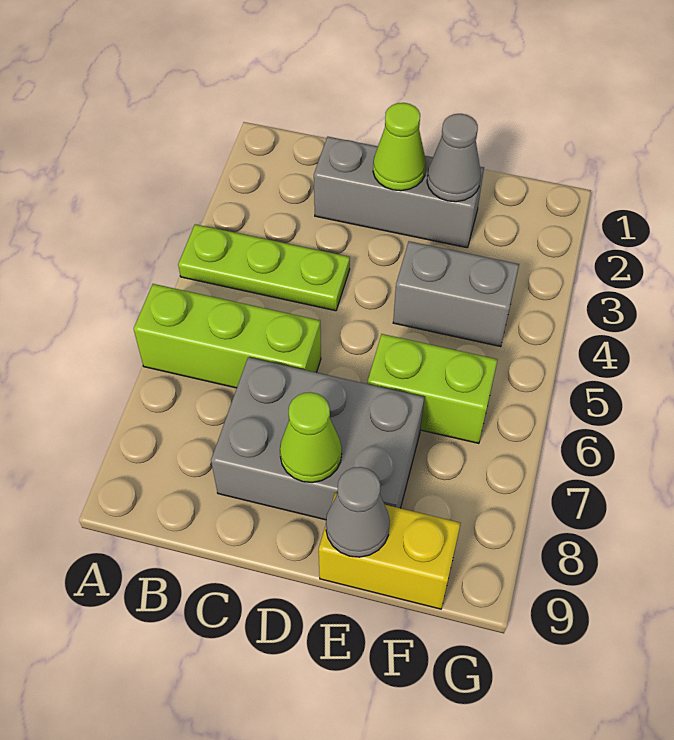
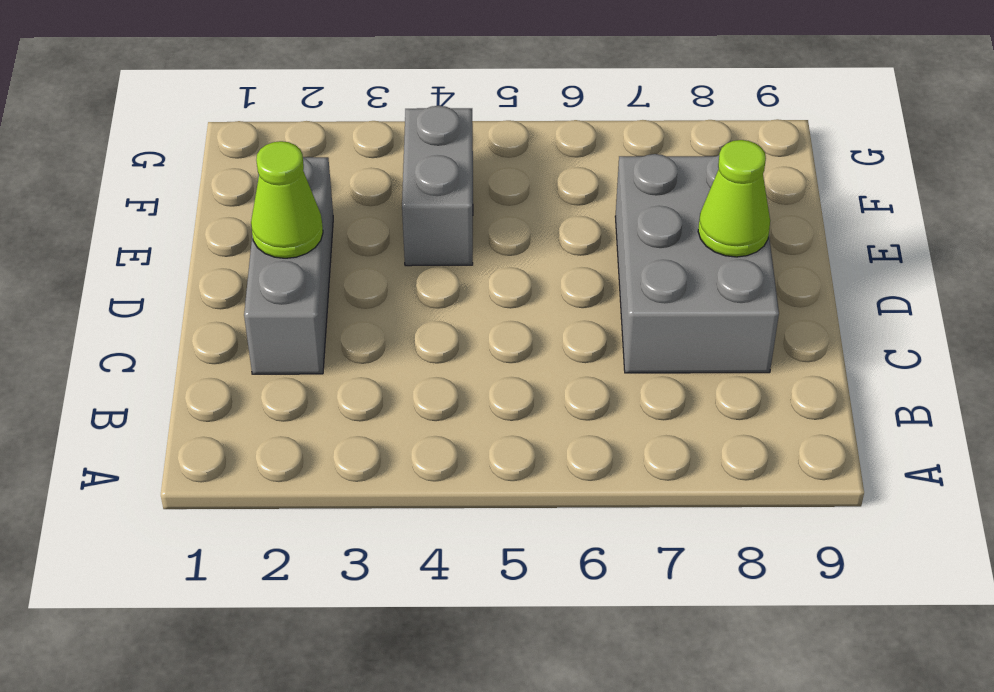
none -> lime 1x3 plate [178,224,350,311]
none -> lime 1x3 brick [134,284,321,388]

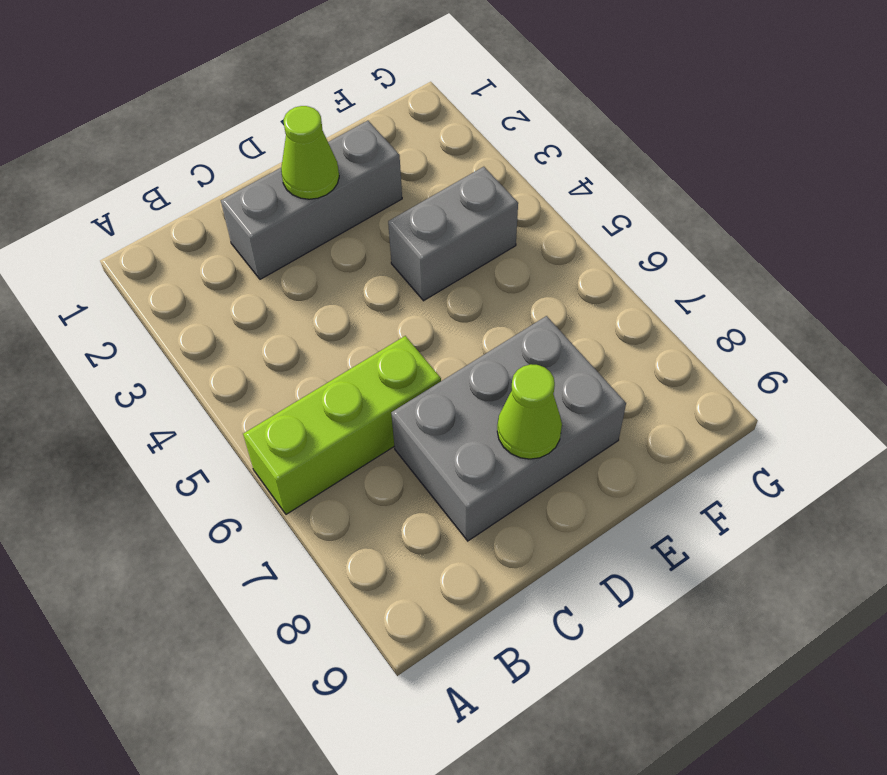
none -> lime 1x3 plate [178,224,350,311]
none -> lime 1x2 brick [367,334,498,443]

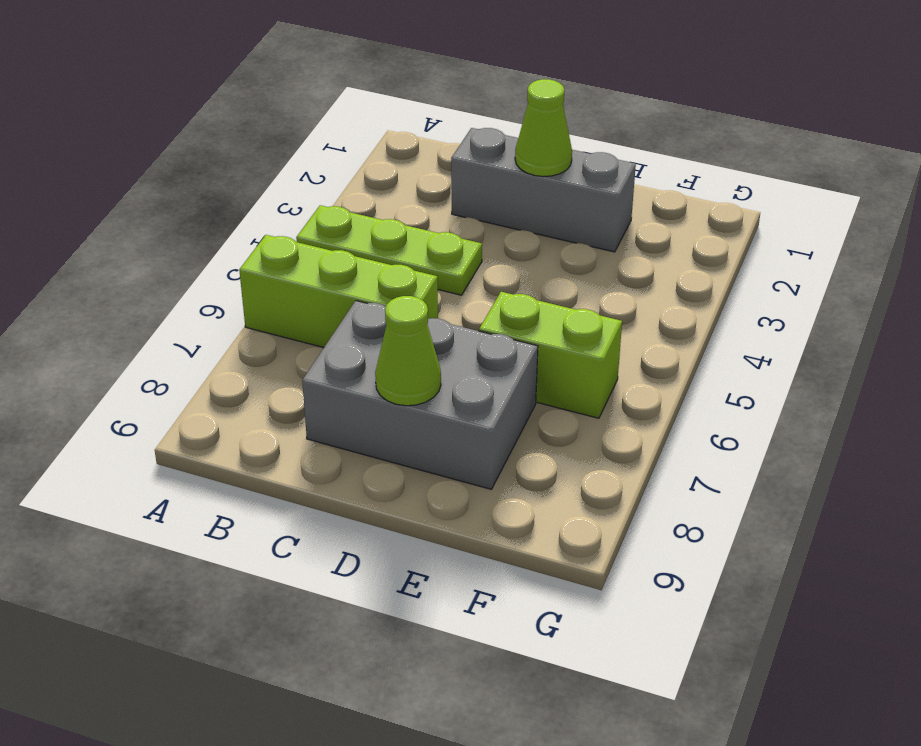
none -> grey 1x2 brick [393,241,519,347]
none -> yellow 1x2 brick [319,493,461,609]

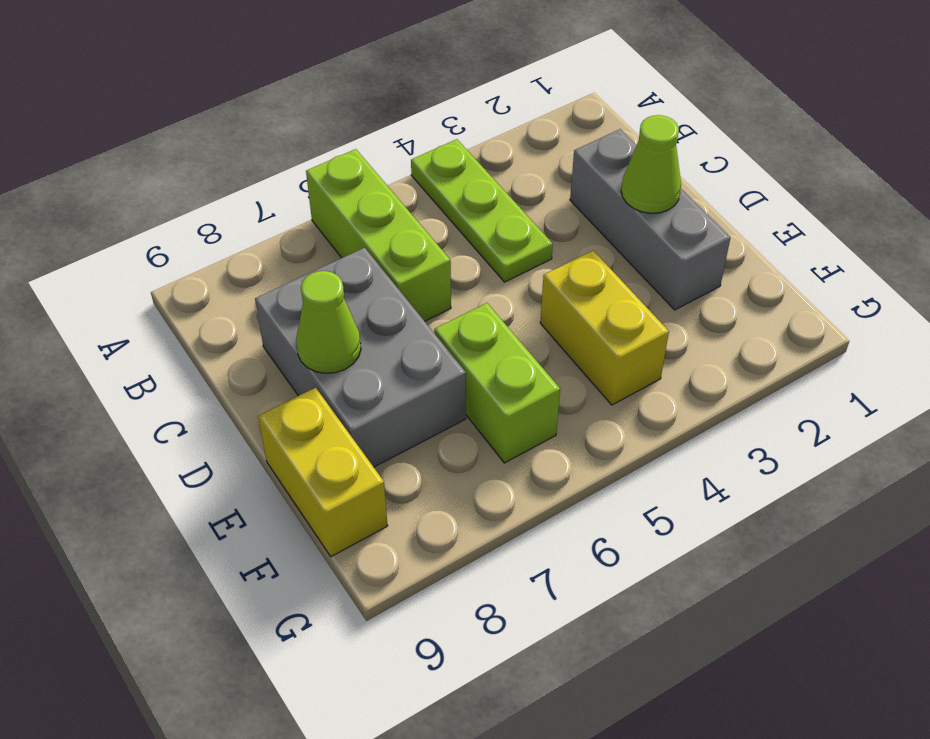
yellow 1x2 brick [540,251,669,405] -> grey 1x2 brick [393,241,519,347]
none -> grey 1x1 cone [427,114,481,202]
none -> grey 1x1 cone [326,467,390,557]

